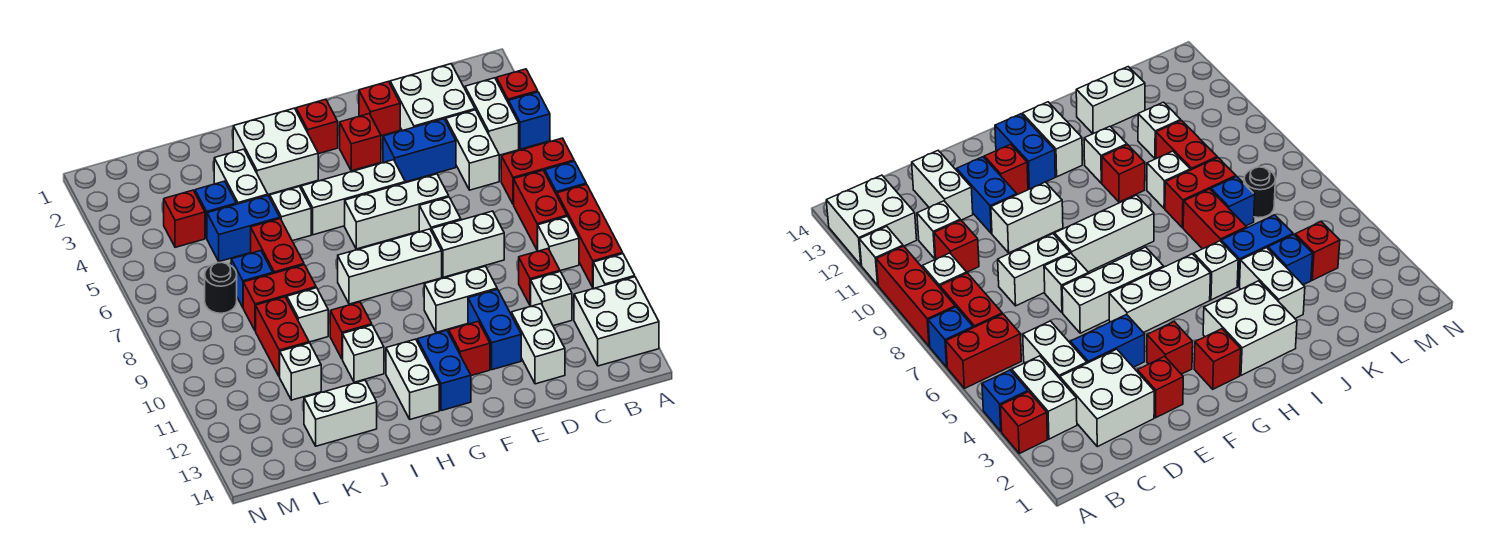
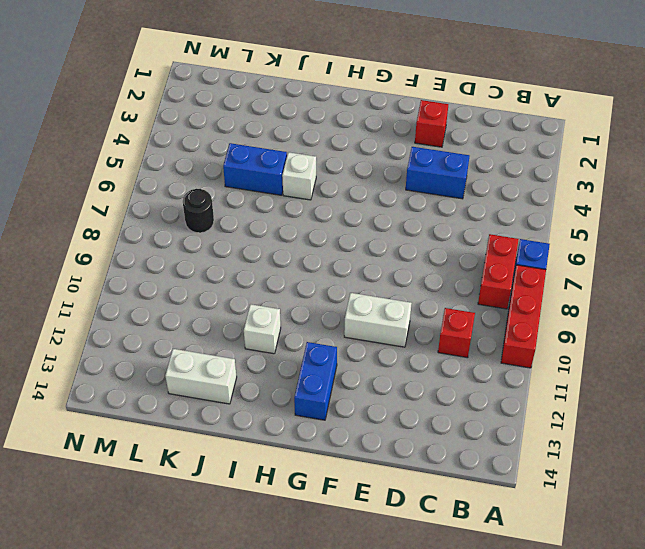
none -> red 1x1 brick [496,69,538,103]
none -> blue 1x1 brick [509,92,550,149]
none -> red 1x2 brick [501,138,574,204]
none -> white 1x1 brick [593,254,635,288]

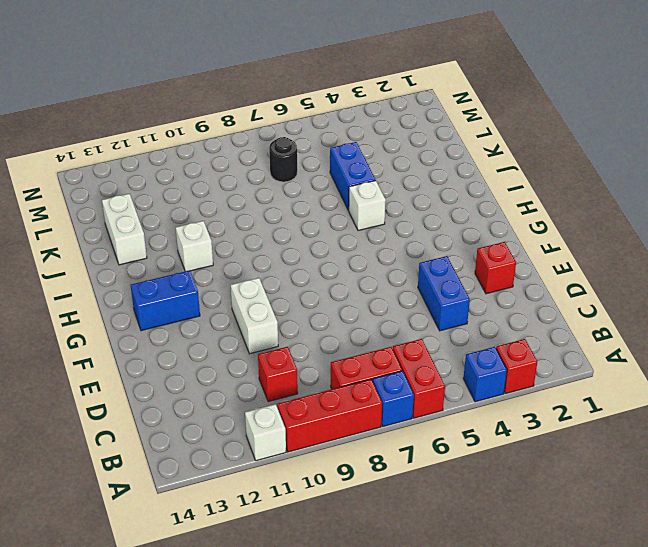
none -> white 2x2 brick [574,277,659,366]
none -> white 1x2 brick [465,78,519,155]
none -> white 1x1 brick [537,216,579,271]
none -> white 2x2 brick [390,64,475,131]

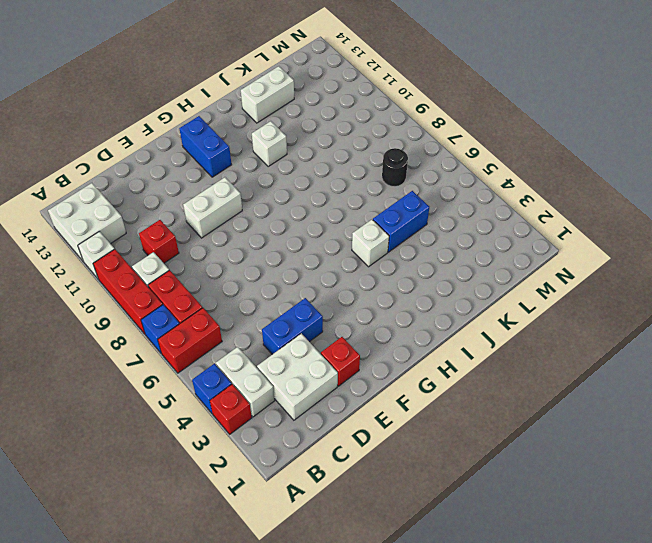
none -> white 1x2 brick [446,110,499,190]
none -> white 1x1 brick [531,272,572,326]
none -> white 1x2 brick [432,211,504,277]
none -> white 1x2 brick [511,304,565,384]

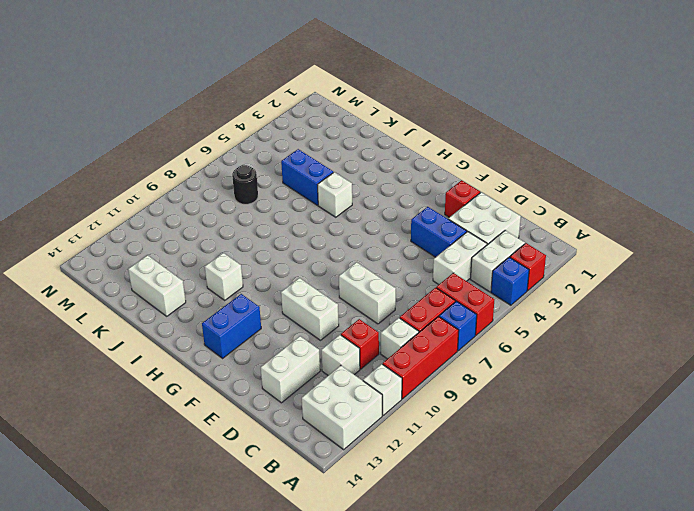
none -> white 1x3 brick [345,174,449,249]
none -> white 1x1 brick [419,197,461,232]
none -> blue 1x2 brick [468,289,521,370]
none -> red 1x1 brick [340,114,381,171]

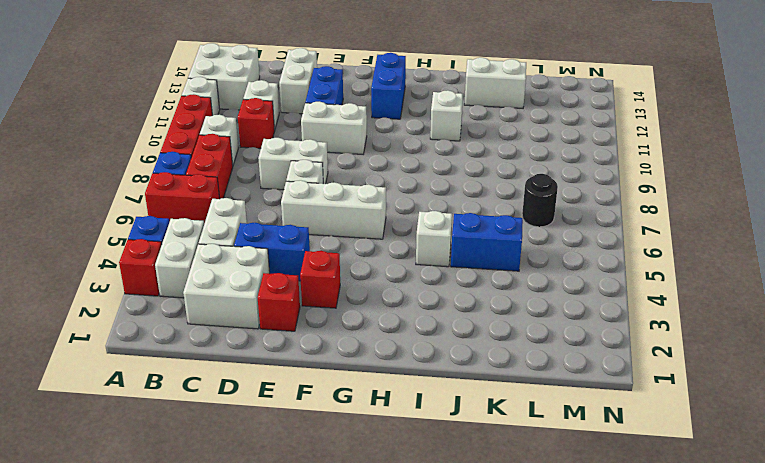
none -> white 1x3 brick [301,160,405,235]
none -> white 1x3 brick [338,229,442,304]
none -> red 1x1 brick [449,321,490,376]
none -> red 1x1 brick [296,99,338,154]

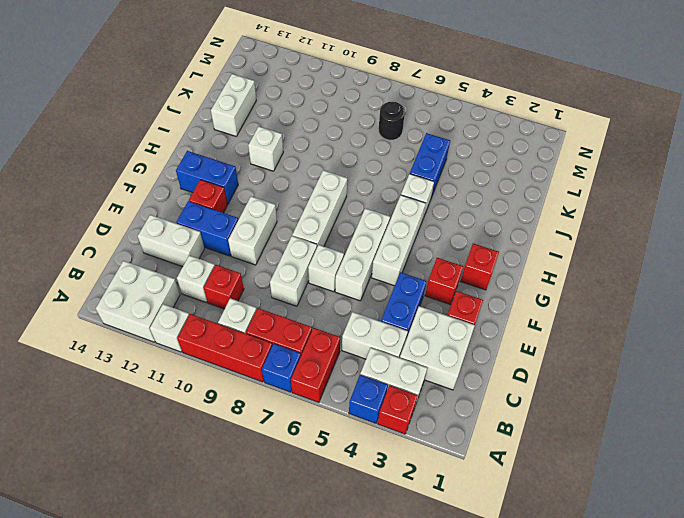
none -> white 2x2 brick [233,108,318,194]
none -> white 1x2 brick [386,339,439,419]
none -> red 1x1 brick [330,302,372,359]
none -> white 1x2 brick [214,149,268,204]

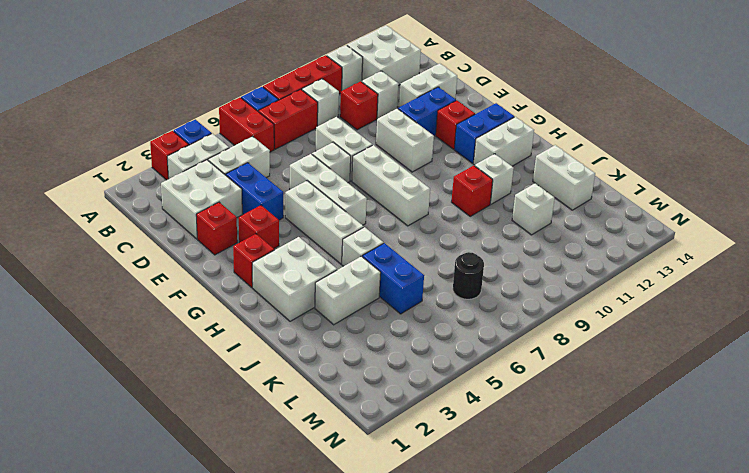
none -> red 1x2 brick [251,219,304,273]
none -> red 1x2 brick [243,265,316,331]
none -> white 1x1 brick [287,288,328,342]
none -> blue 1x1 brick [195,181,236,238]

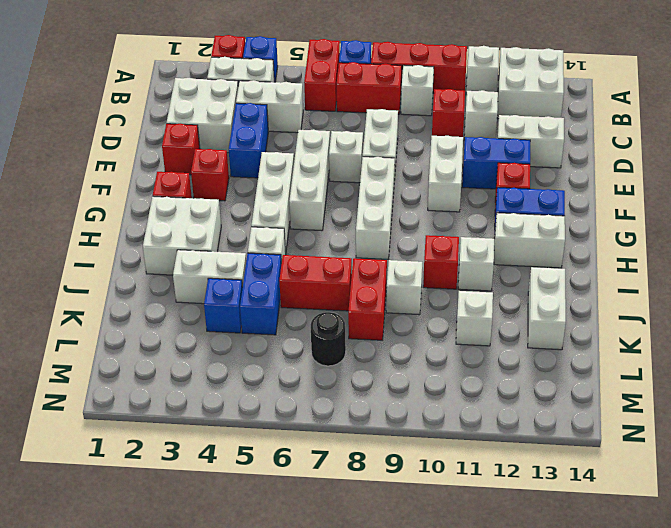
none -> blue 1x1 brick [231,251,273,307]
none -> red 1x2 brick [256,297,309,377]
none -> red 1x1 brick [164,190,205,247]

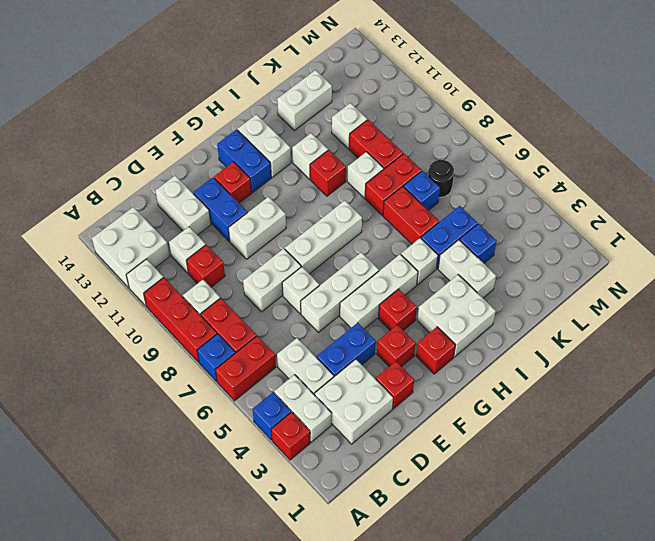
red 1x1 brick [378,289,417,330] -> red 1x1 brick moved to [164,190,205,247]

